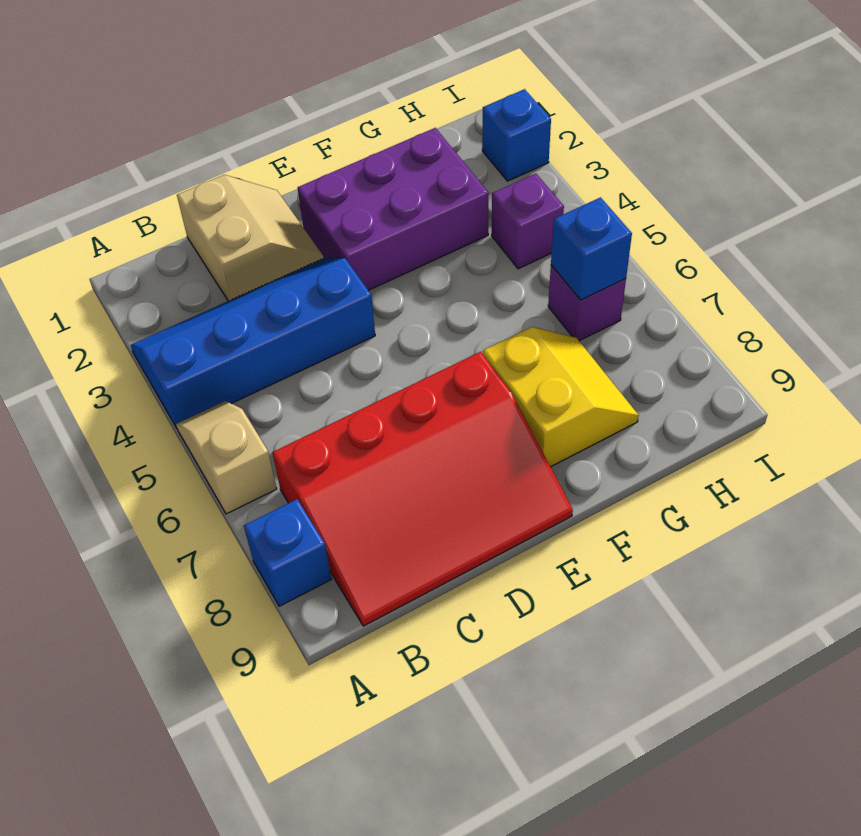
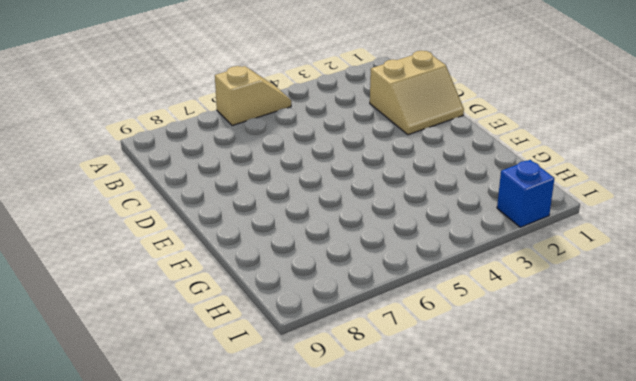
none -> blue 2x4 slope [131,258,375,428]
none -> blue 1x1 brick [244,499,331,606]

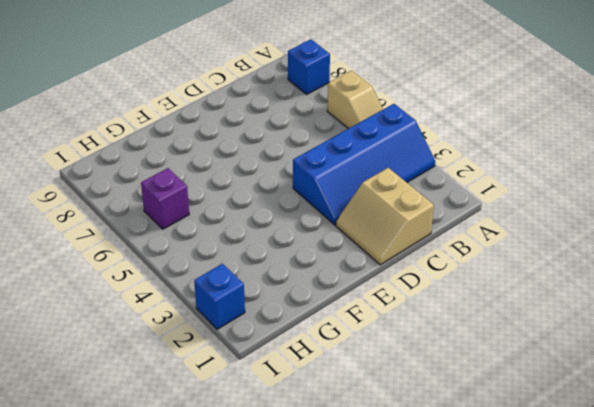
none -> red 3x4 slope [272,352,573,626]
none -> purple 2x3 brick [298,128,489,290]

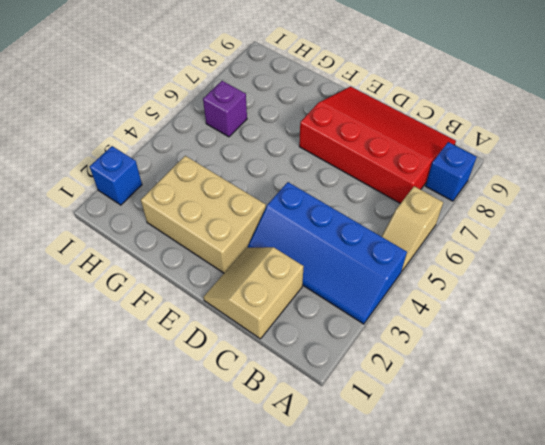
tan 2x3 brick [141,156,266,273] -> purple 2x3 brick [298,128,489,290]
none -> yellow 2x2 slope [483,327,639,467]
none -> purple 1x1 brick [492,174,564,269]

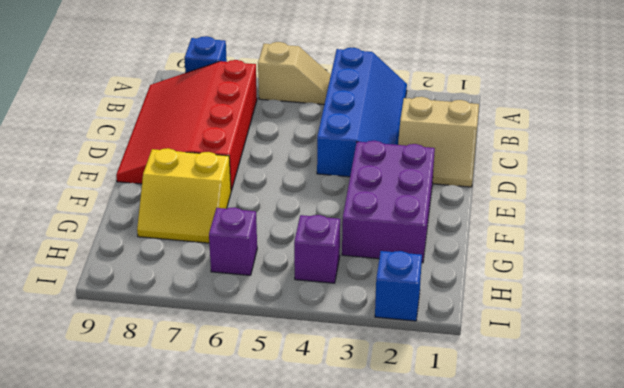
none -> blue 1x1 brick [551,197,632,300]

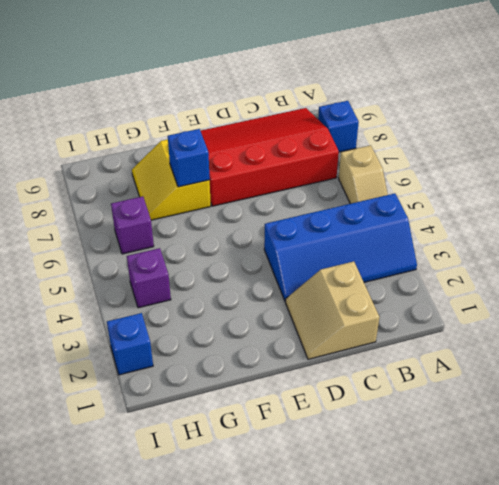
blue 1x1 brick [168,129,210,187] -> blue 1x1 brick moved to [551,197,632,300]
none -> purple 2x3 brick [298,128,489,290]

